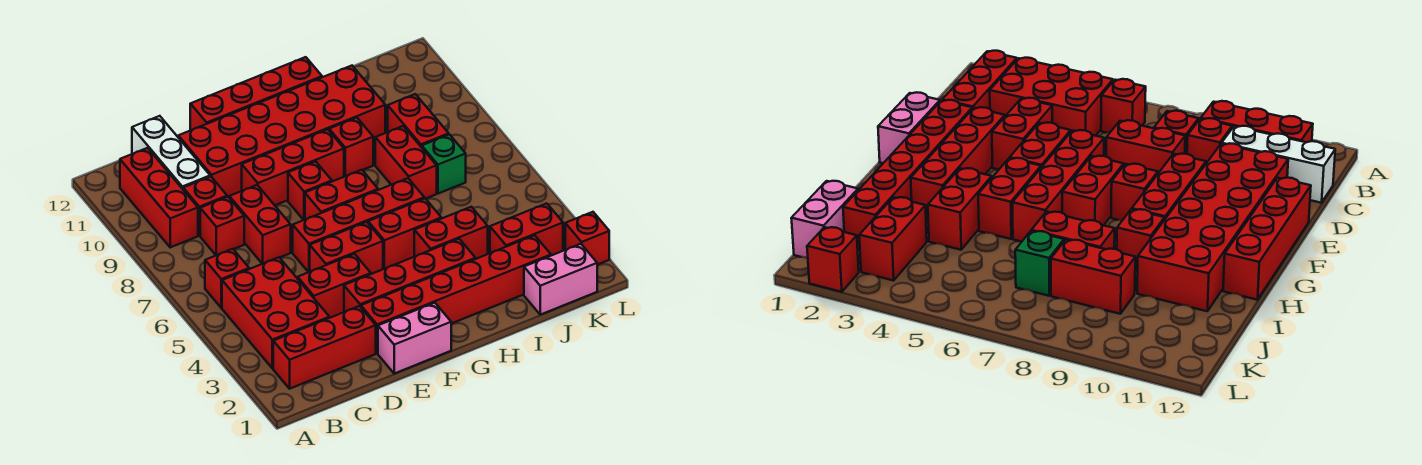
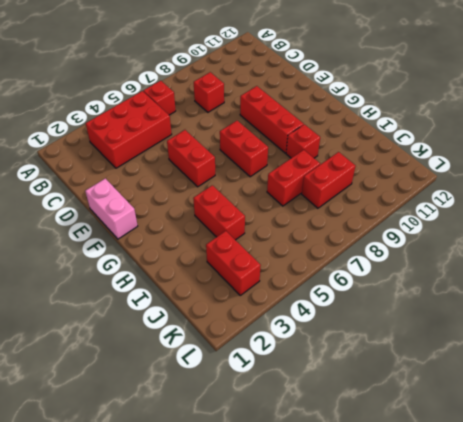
none -> red 1x3 brick [273,306,376,389]
none -> red 1x3 brick [120,148,198,247]
none -> red 1x1 brick [183,176,227,236]

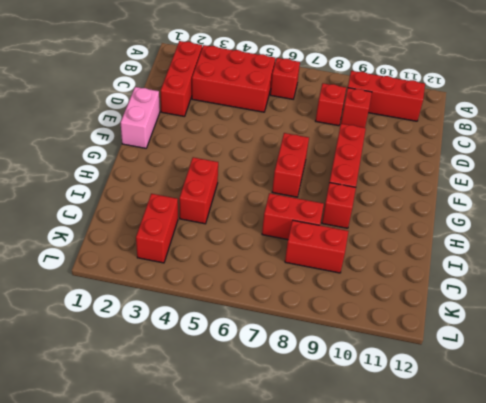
none -> white 1x3 brick [132,116,210,189]
none -> red 1x2 brick [298,254,371,318]
none -> red 1x2 brick [229,185,291,264]

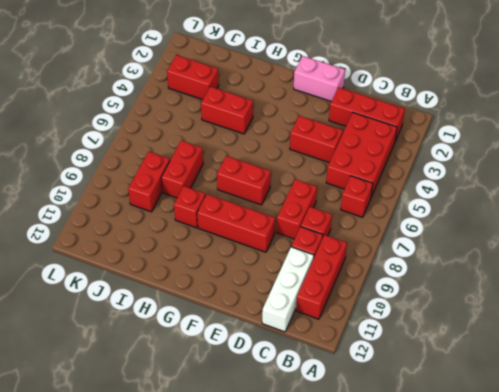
none -> red 2x6 brick [178,66,385,197]
none -> red 1x6 brick [361,235,551,353]
none -> red 1x4 brick [344,239,476,312]

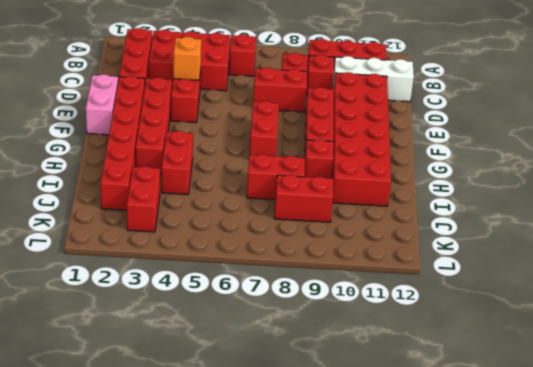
orange 1x1 brick [173,37,201,80] -> none
none -> red 1x2 brick [310,222,383,274]
none -> red 1x4 brick [293,178,424,272]
none -> red 1x4 brick [190,57,322,130]

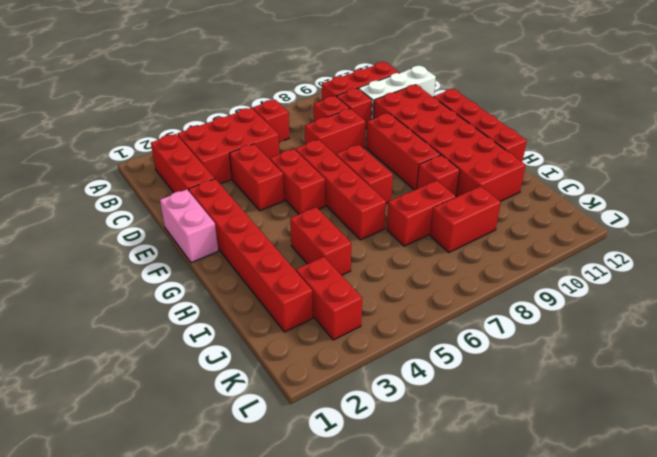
none -> red 1x4 brick [344,239,476,312]
none -> red 1x1 brick [288,161,332,220]
none -> red 1x2 brick [368,198,441,269]

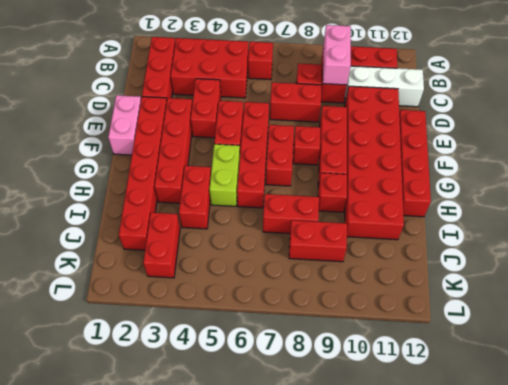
pink 1x2 brick [323,25,351,85] -> pink 1x2 brick moved to [524,244,597,315]
lime 1x2 brick [210,144,240,206] -> red 1x2 brick [368,198,441,269]
none -> green 1x1 brick [422,134,466,194]
none -> red 1x1 brick [565,212,609,265]

